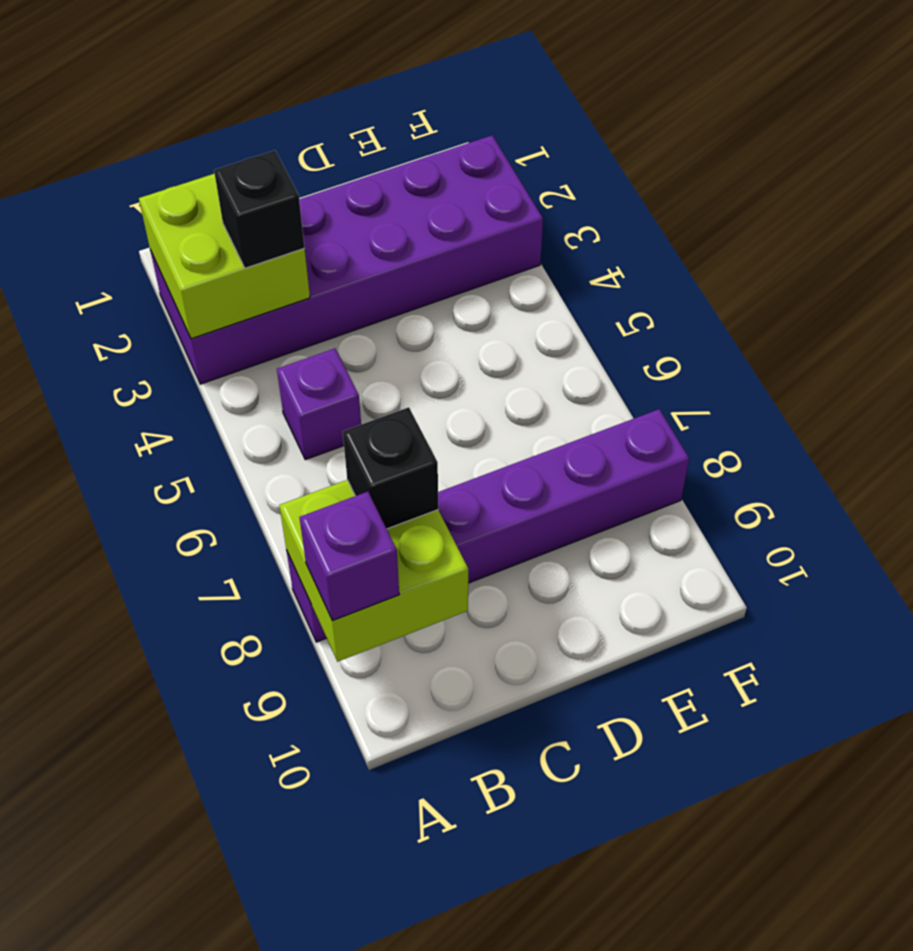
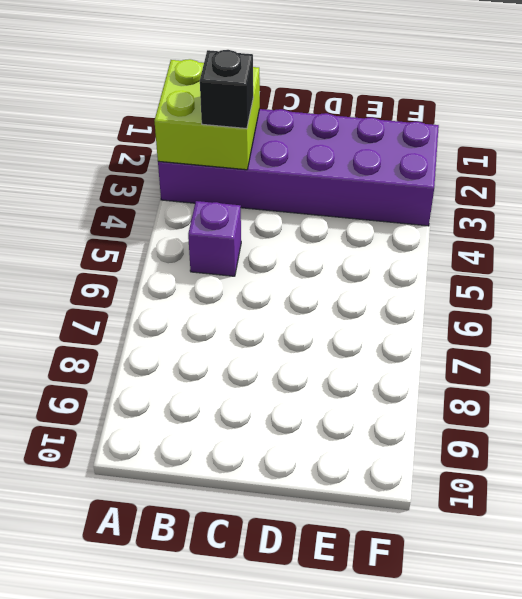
none -> purple 1x6 brick [286,409,689,642]
none -> lime 2x2 brick [279,480,468,662]

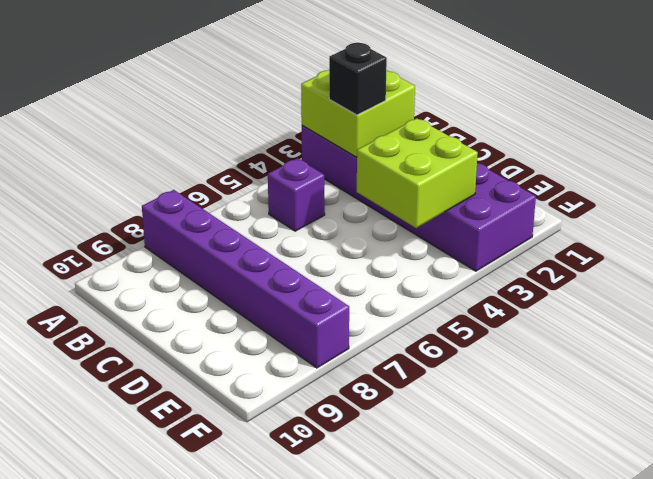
lime 2x2 brick [357,118,478,228] -> lime 2x2 brick moved to [279,480,468,662]
none -> purple 1x1 brick [299,492,399,621]
none -> black 1x1 brick [343,407,438,529]

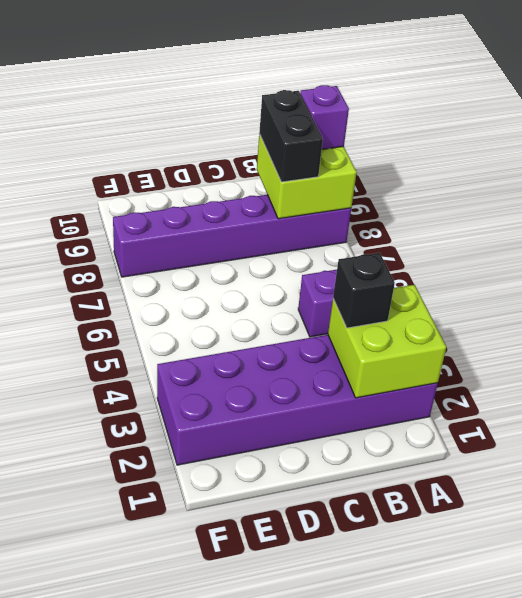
black 1x2 brick [259,90,323,182] -> black 1x1 brick [343,407,438,529]

